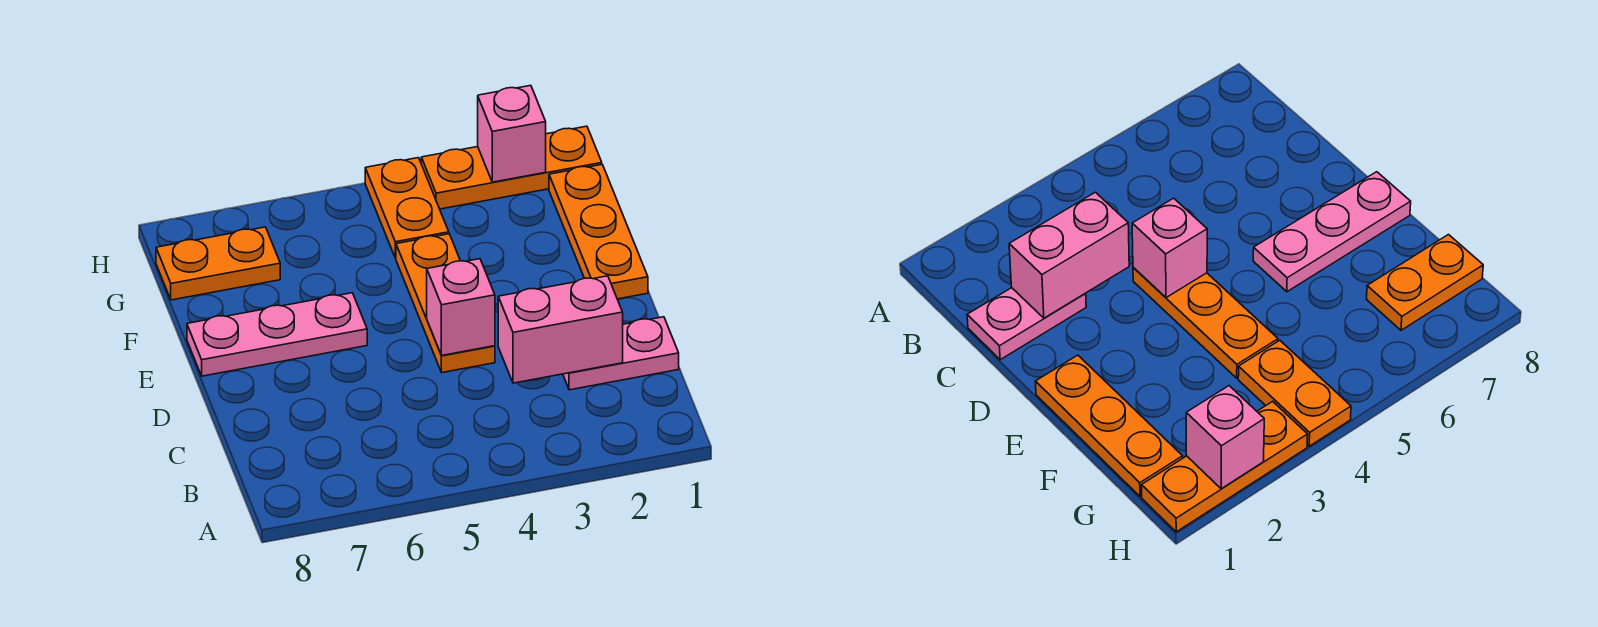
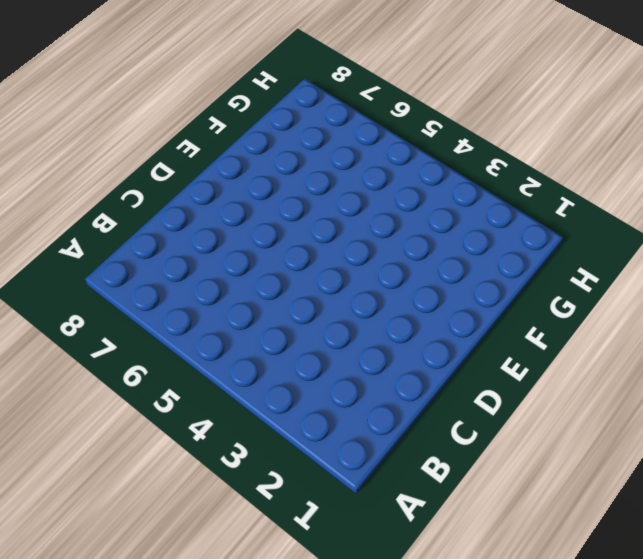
none -> pink 1x2 plate [563,317,679,390]
none -> orange 1x3 plate [396,234,495,373]

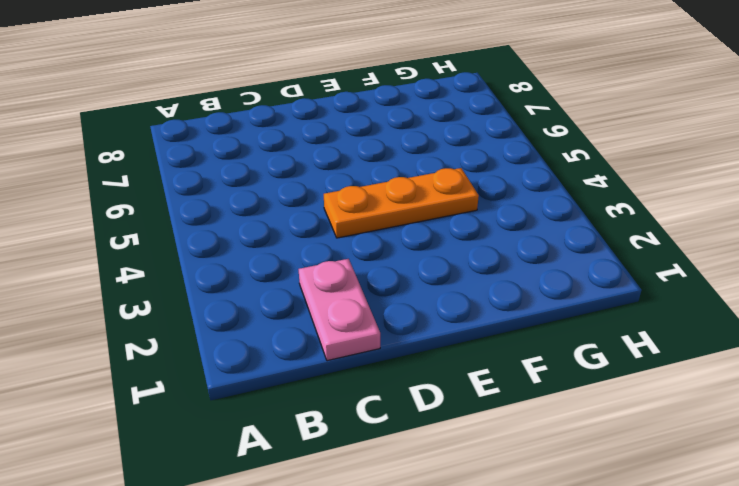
none -> orange 1x3 plate [549,165,648,299]
none -> pink 1x3 plate [187,293,367,376]

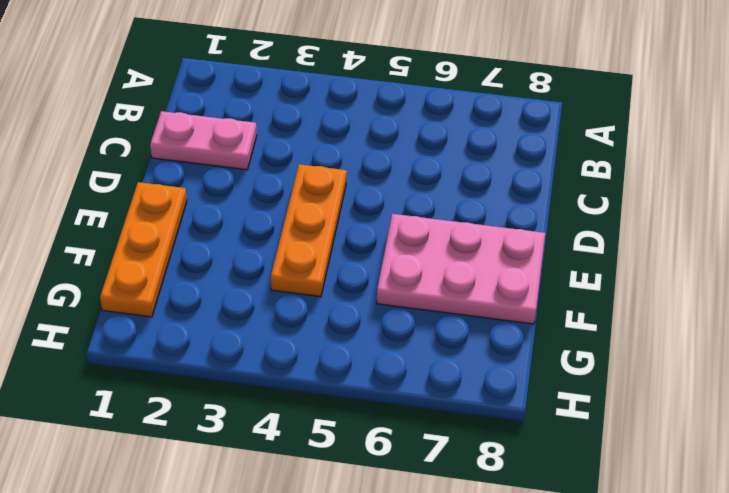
pink 2x3 plate [377,214,545,324] -> pink 1x3 plate [187,293,367,376]
none -> orange 1x2 plate [365,158,449,258]
none -> orange 1x2 plate [156,227,280,300]

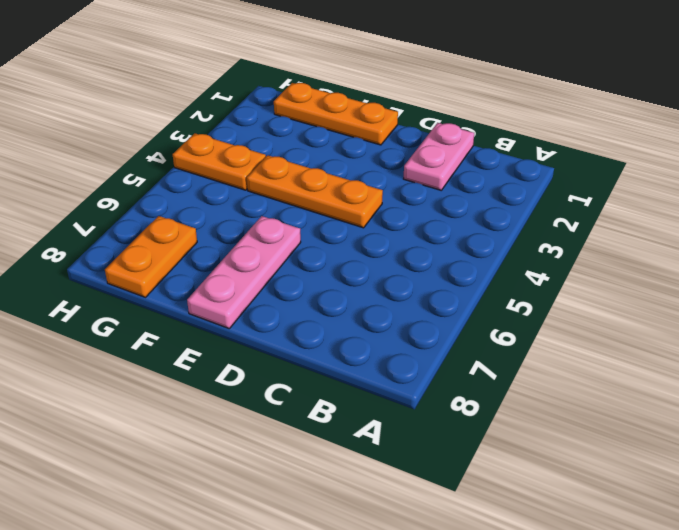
none -> orange 1x3 plate [421,126,602,209]
none -> pink 1x2 brick [498,276,623,383]

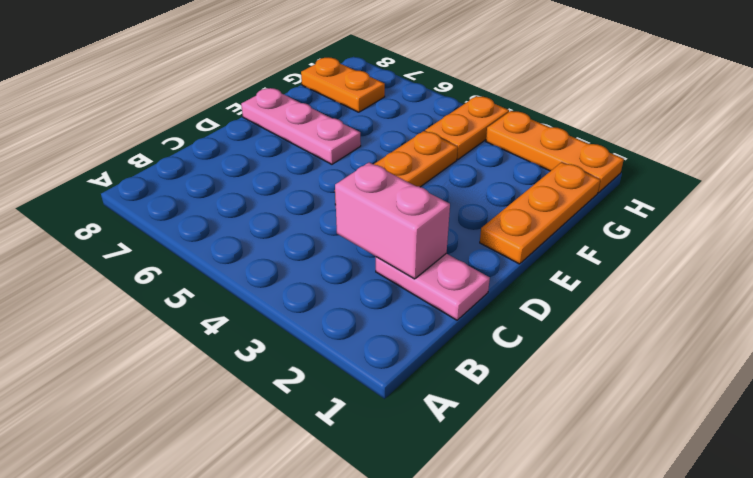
none -> pink 1x1 brick [427,259,495,356]
none -> pink 1x1 brick [478,85,546,182]

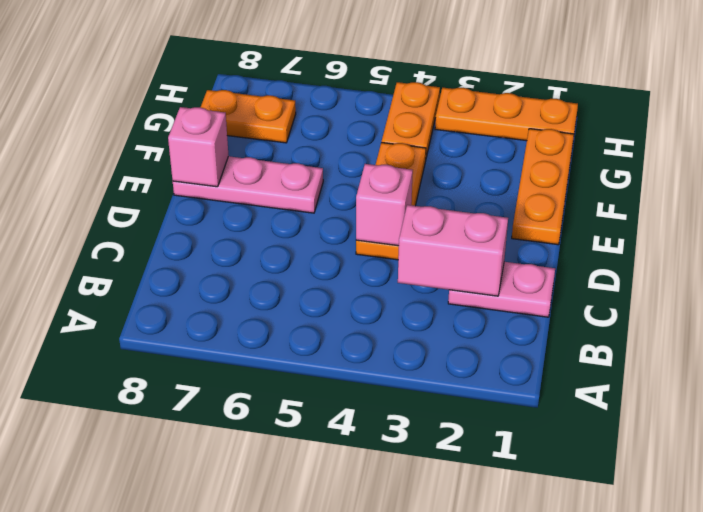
pink 1x1 brick [168,107,229,187] -> pink 1x1 brick moved to [478,85,546,182]

